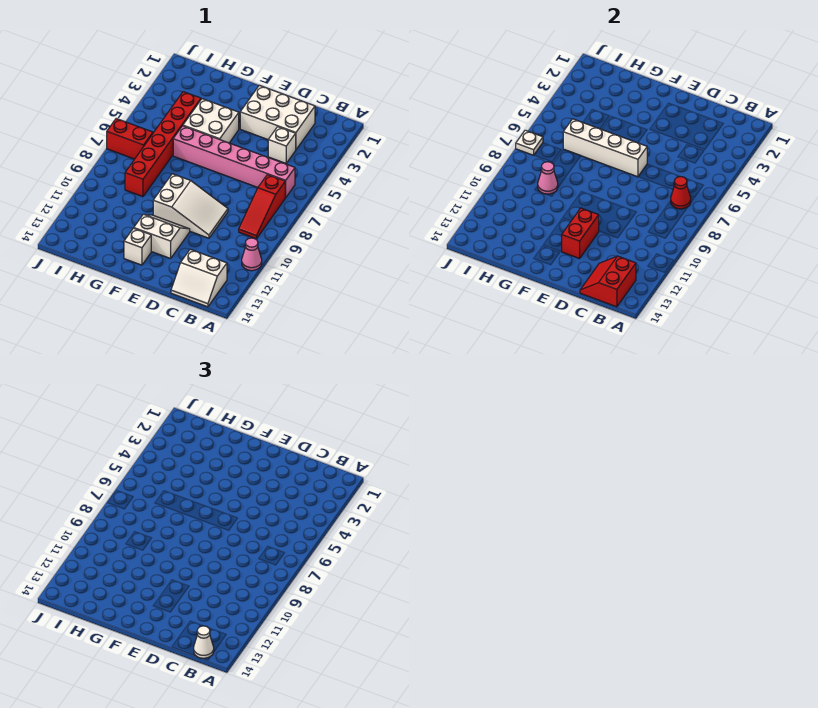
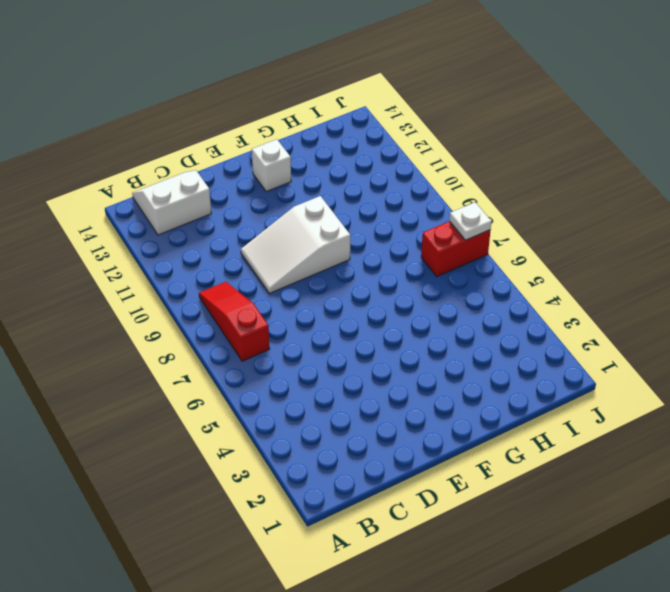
none -> pink 1x1 cone [242,238,262,271]
none -> pink 1x6 brick [173,126,295,198]
none -> white 2x3 brick [240,85,315,149]

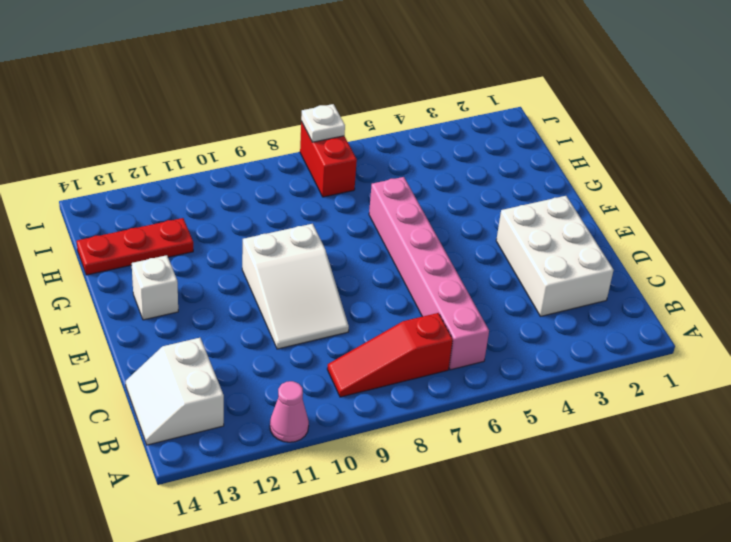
red 1x3 plate [77,218,193,275] -> none
none -> white 1x1 brick [268,127,296,163]
none -> white 2x2 slope [134,214,190,259]
none -> white 2x2 brick [183,99,239,143]

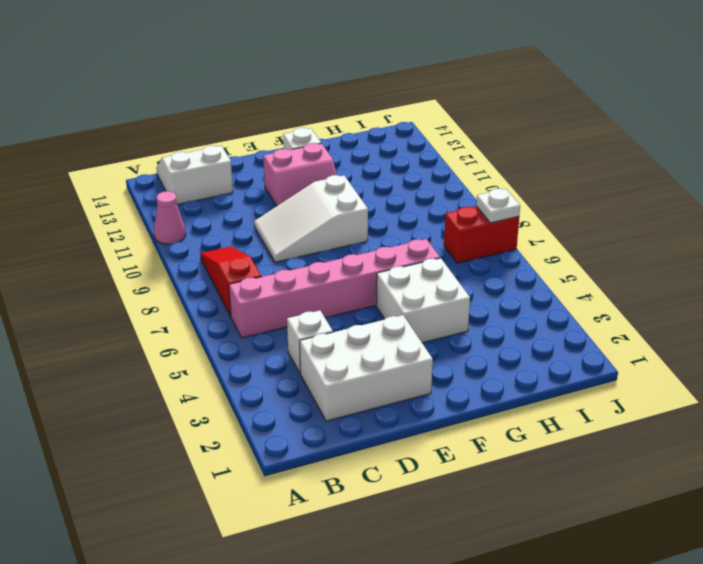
pink 2x2 slope [263,143,337,206] -> white 2x2 slope [134,214,190,259]
none -> red 1x6 brick [125,92,201,197]
none -> red 1x1 cone [671,177,691,209]
none -> red 2x2 slope [580,256,636,307]

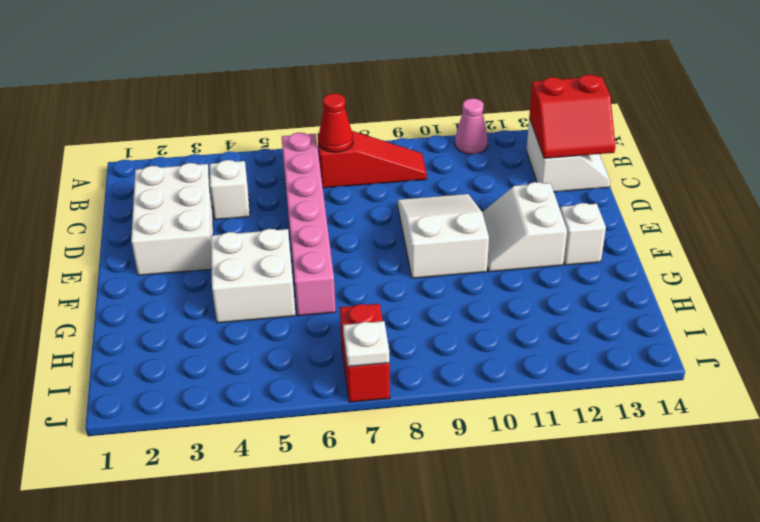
none -> red 1x6 brick [125,92,201,197]
none -> white 1x4 brick [563,119,647,177]
none -> red 1x2 brick [562,208,599,259]

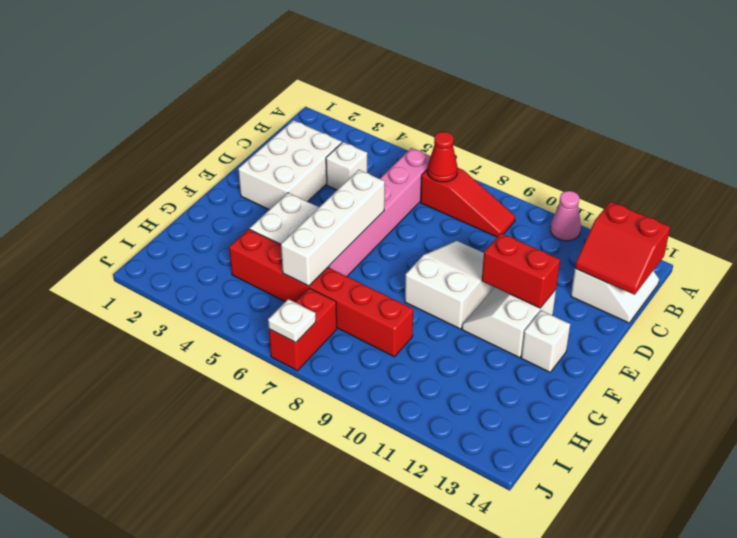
none -> pink 1x1 cone [538,162,558,194]
none -> white 1x1 cone [194,626,214,659]

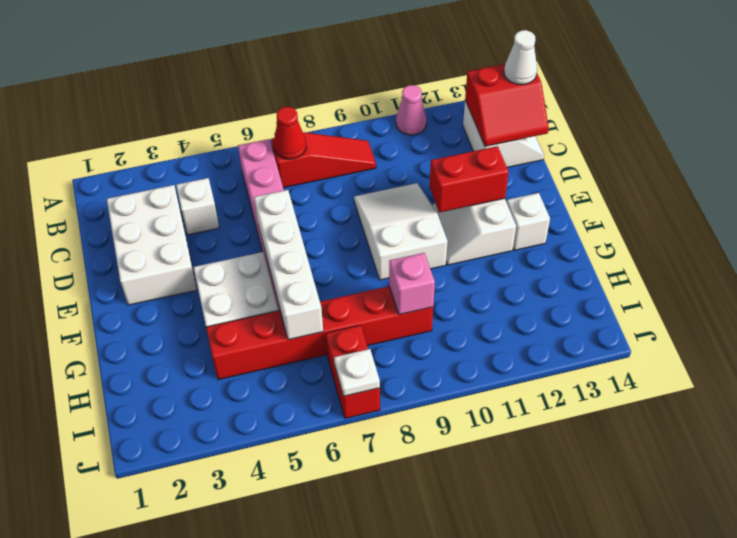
pink 1x1 brick [389,253,435,315] -> pink 1x1 cone [538,162,558,194]

